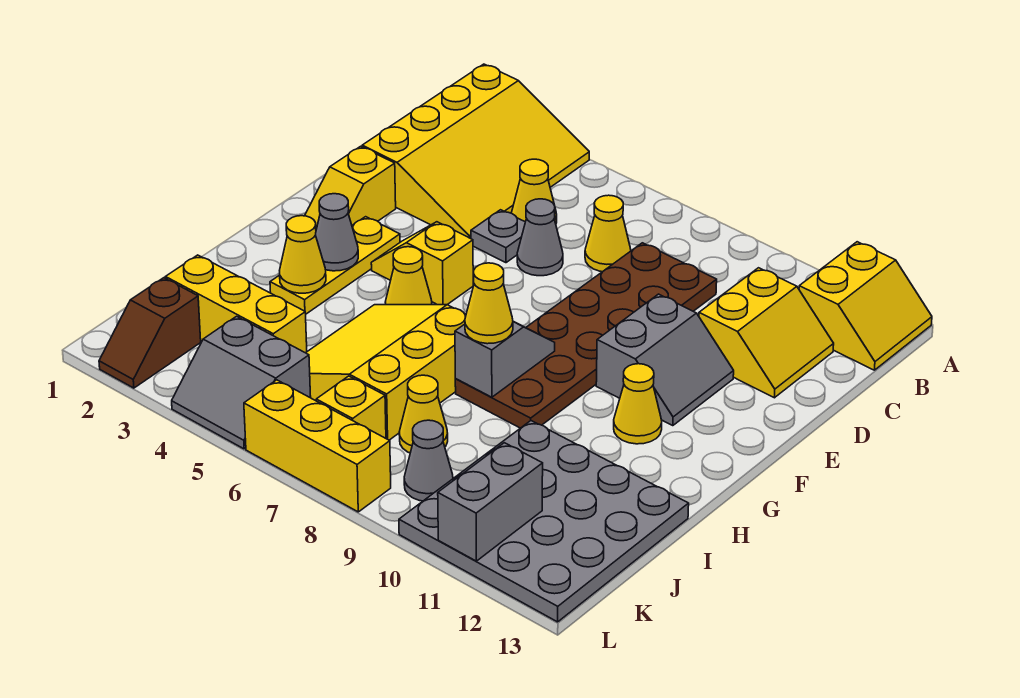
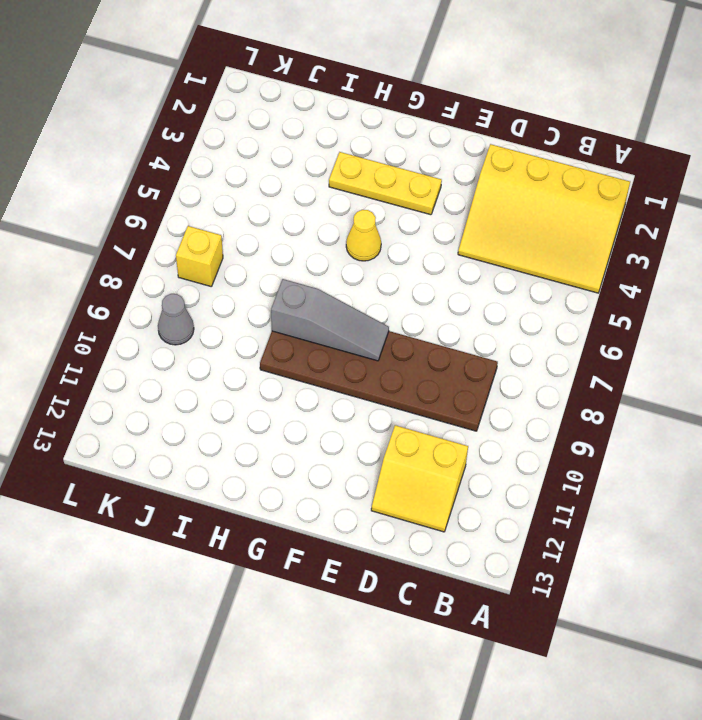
grey 1x3 slope [271,279,389,361] -> grey 1x2 slope [455,322,555,397]
none -> yellow 2x2 slope [799,242,932,370]
none -> yellow 1x1 cone [512,159,557,223]
none -> yellow 1x1 cone [585,195,631,272]

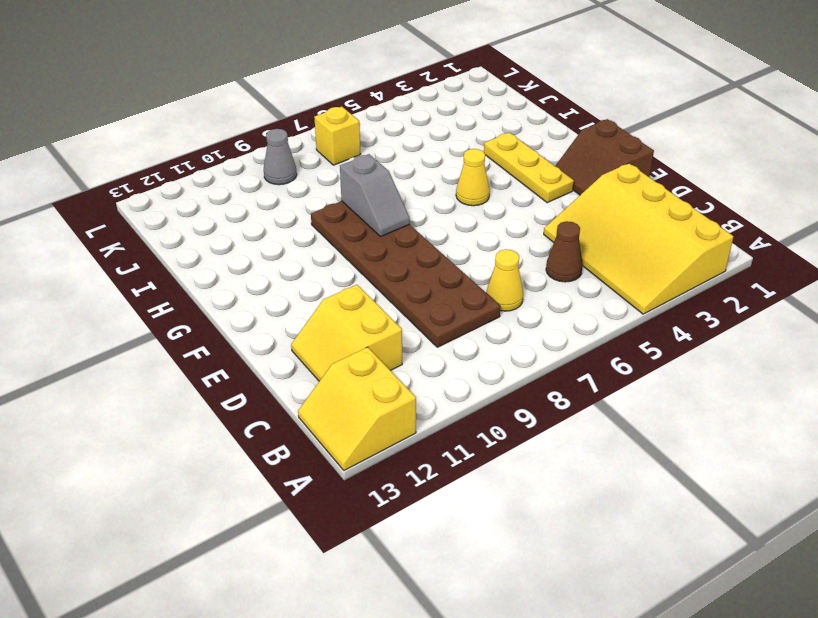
brown 1x1 cone [546,221,583,282] -> yellow 1x1 cone [512,159,557,223]
brown 2x2 slope [555,119,654,195] -> yellow 1x2 slope [305,146,396,229]
none -> grey 1x1 plate [471,210,525,263]
none -> grey 1x1 cone [517,199,563,276]
none -> grey 2x2 slope [596,294,734,426]

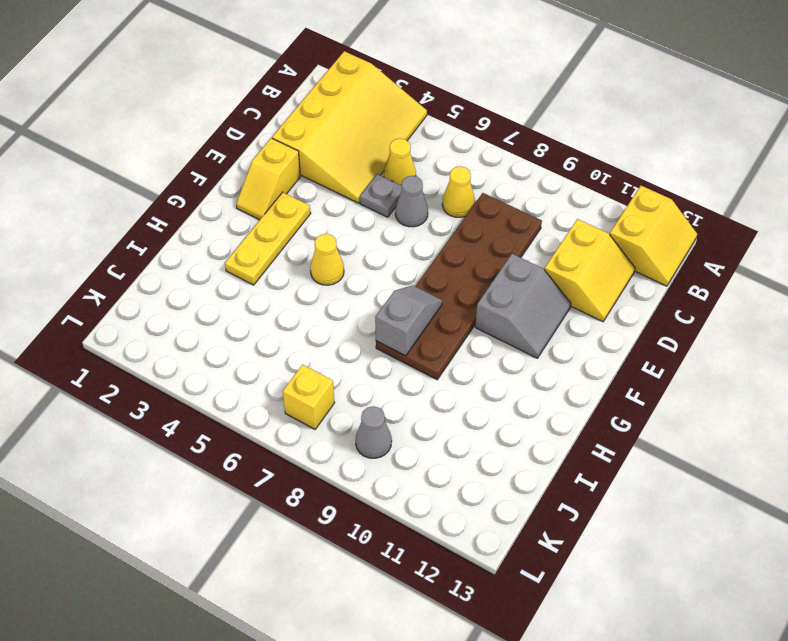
none -> yellow 1x2 slope [371,222,473,305]
none -> yellow 1x1 cone [614,364,662,444]
none -> yellow 3x3 slope [306,305,466,440]

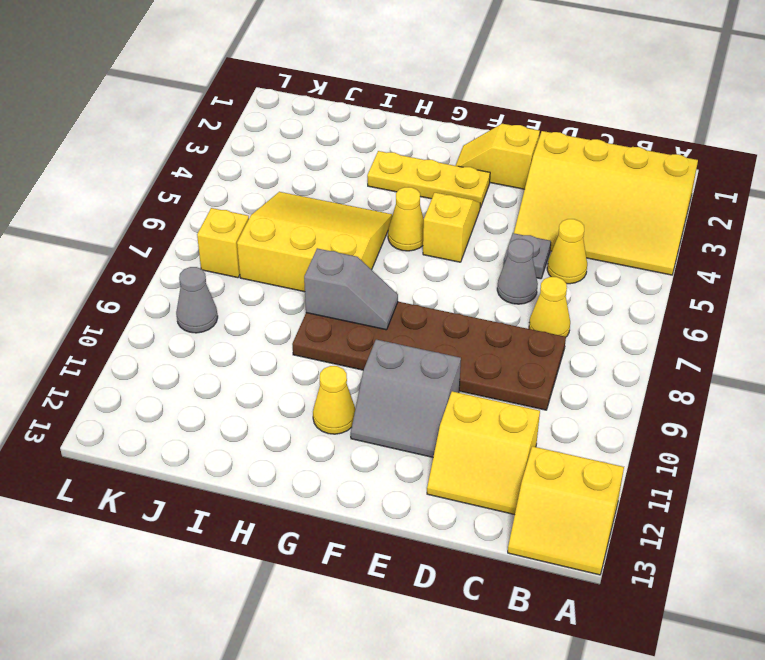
none -> grey 4x4 plate [399,421,689,622]
none -> yellow 1x3 brick [166,255,307,353]
none -> yellow 1x1 cone [399,375,448,453]

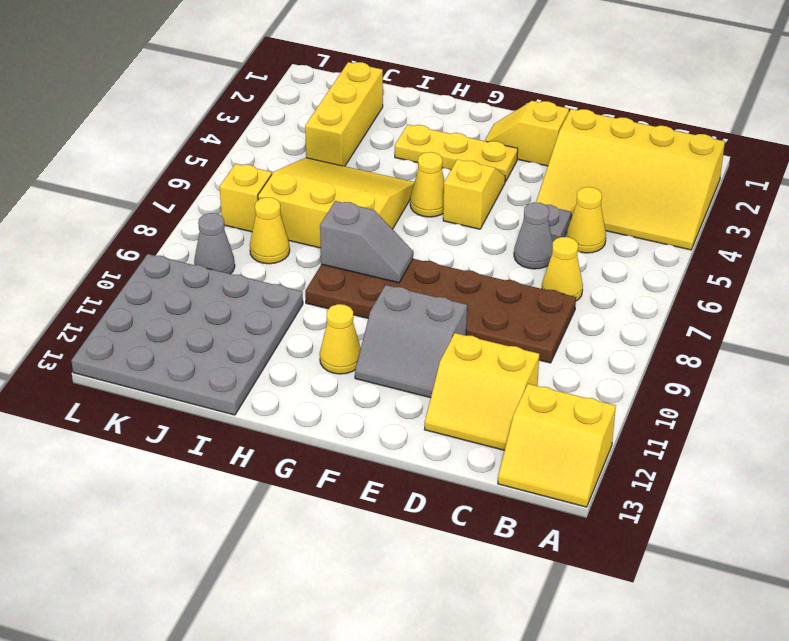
none -> brown 1x2 slope [99,278,201,388]
none -> grey 2x2 slope [172,316,311,449]
none -> yellow 1x3 brick [244,380,391,512]

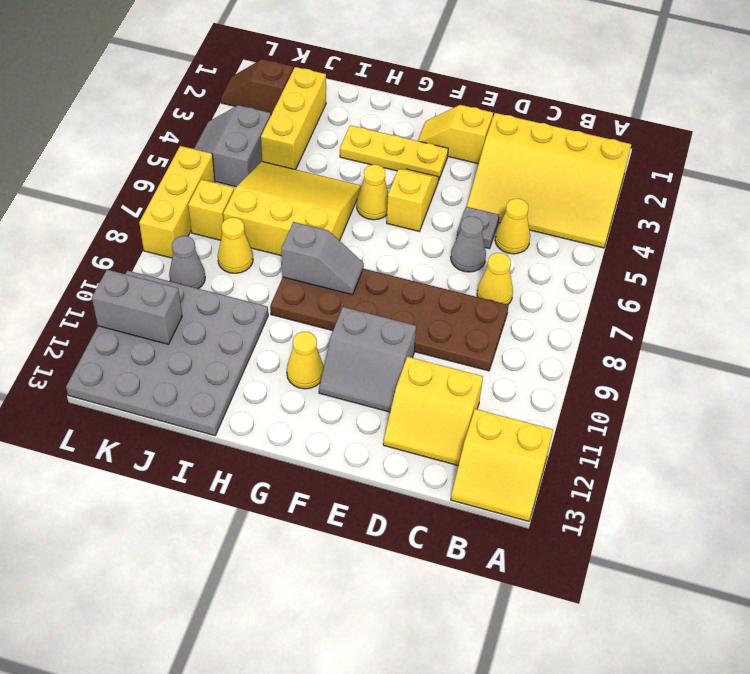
none -> grey 1x1 cone [316,194,358,271]
none -> yellow 1x1 cone [280,216,326,293]
none -> yellow 1x1 cone [465,263,513,344]

